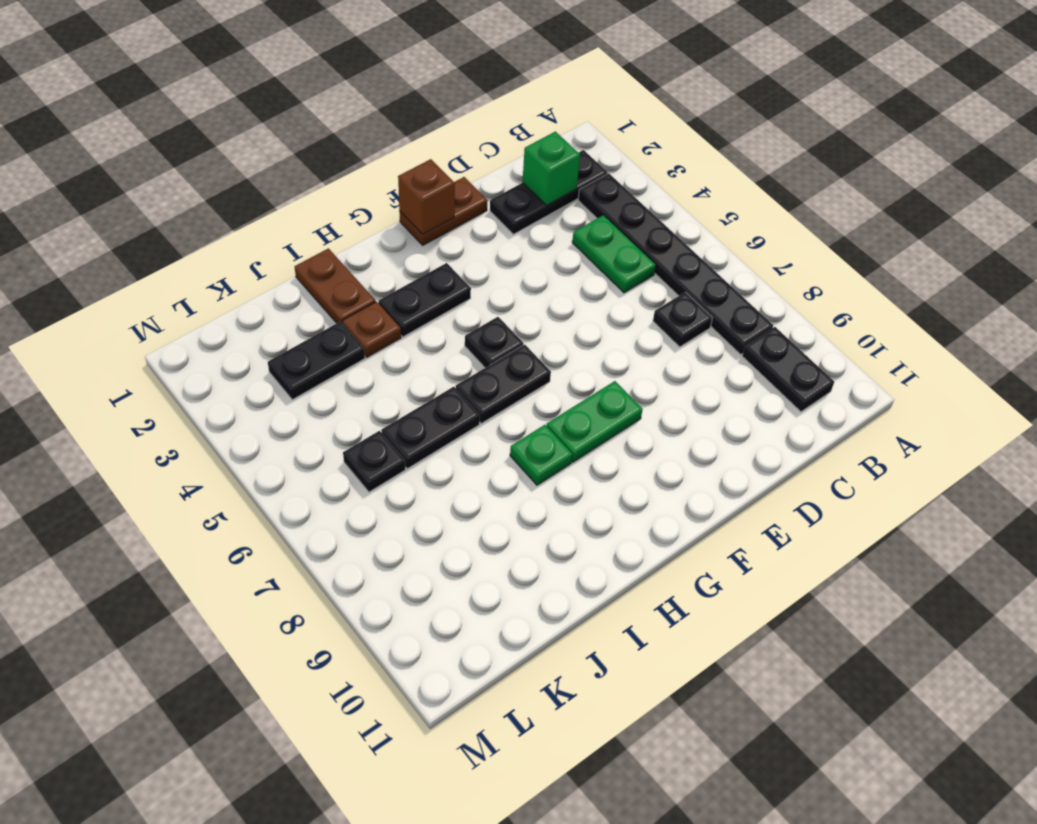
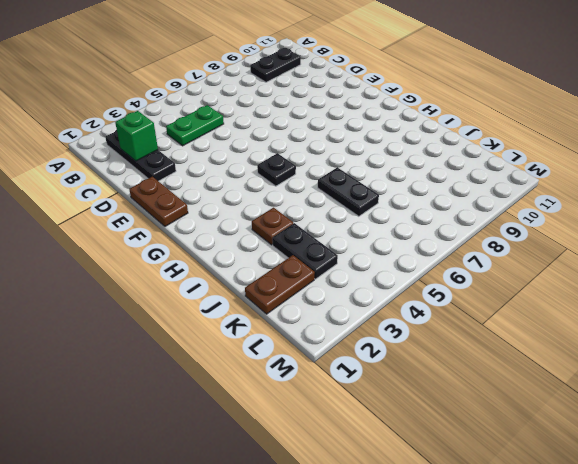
brown 1x2 plate [245,255,315,314] -> brown 1x2 plate moved to [295,248,376,324]
none -> black 1x6 plate [578,173,773,354]
none -> black 1x1 plate [653,292,712,347]
none -> green 1x2 plate [547,381,643,462]

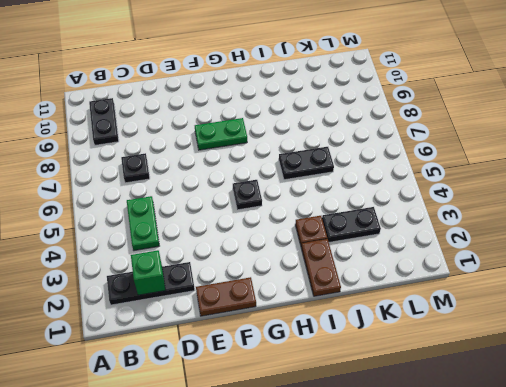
none -> black 1x6 plate [578,173,773,354]
none -> black 1x2 plate [379,263,471,337]
none -> black 1x2 plate [456,345,551,424]

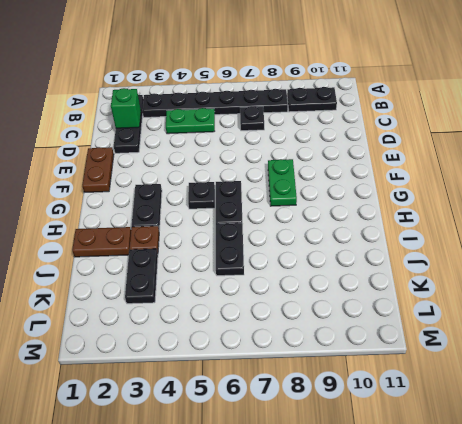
none -> green 1x1 plate [510,425,572,485]
none -> black 1x1 plate [343,431,405,492]
none -> brown 1x1 brick [398,159,455,234]

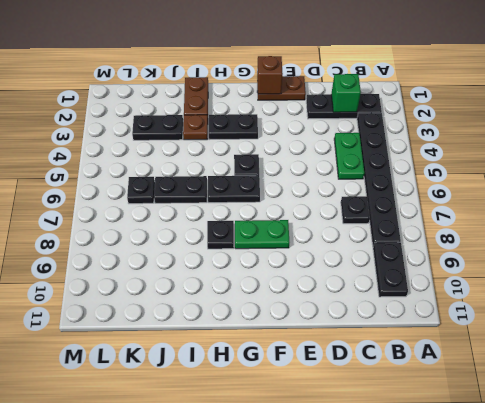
black 1x1 plate [207,221,234,249] -> green 1x1 plate [510,425,572,485]

